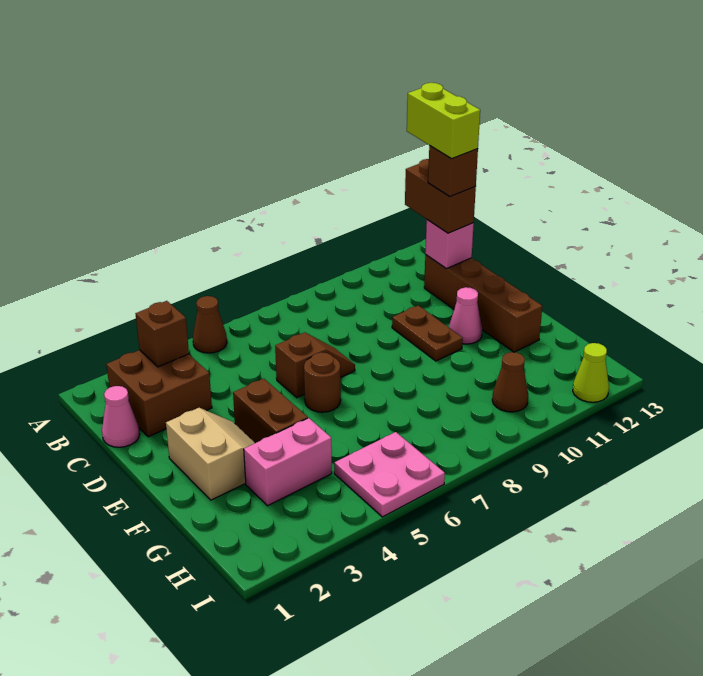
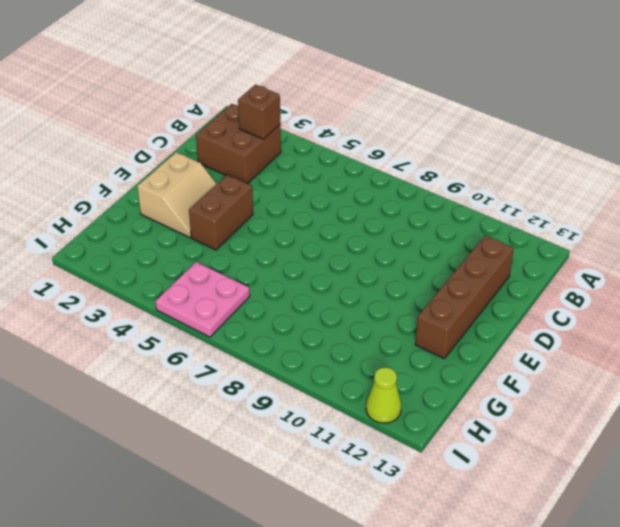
none -> brown 1x1 cone [193,296,227,353]
none -> pink 1x1 cone [102,386,140,447]
none -> brown 1x2 slope [275,332,355,398]

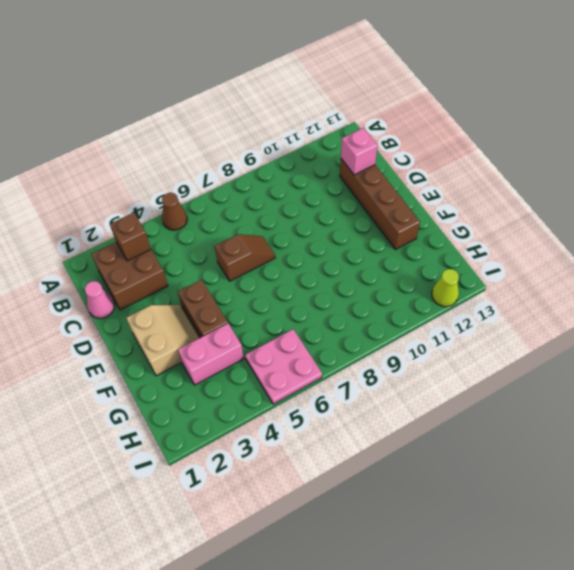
none -> brown 1x2 plate [392,305,463,361]
none -> brown 1x1 round brick [304,352,341,412]
none -> pink 1x1 cone [449,287,482,344]

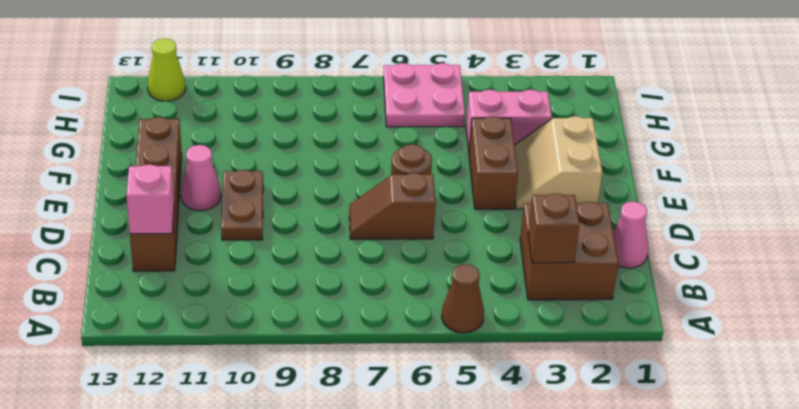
none -> brown 1x1 cone [492,352,528,412]
none -> brown 1x2 brick [405,159,476,233]
none -> brown 1x1 brick [428,146,478,197]

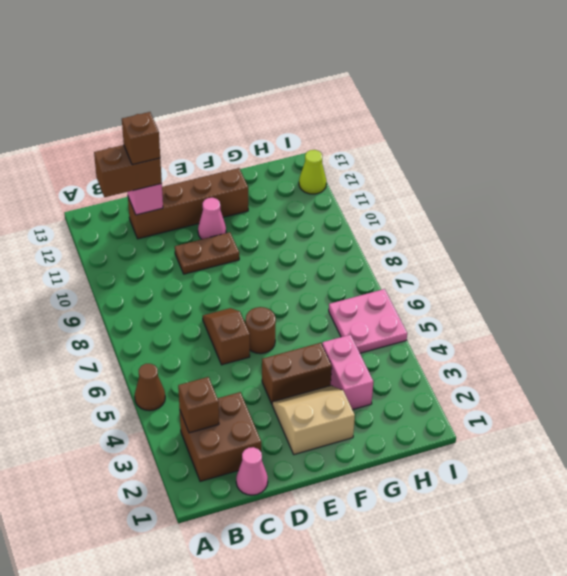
none -> brown 1x1 cone [492,352,528,412]
none -> lime 1x2 brick [407,83,480,159]

